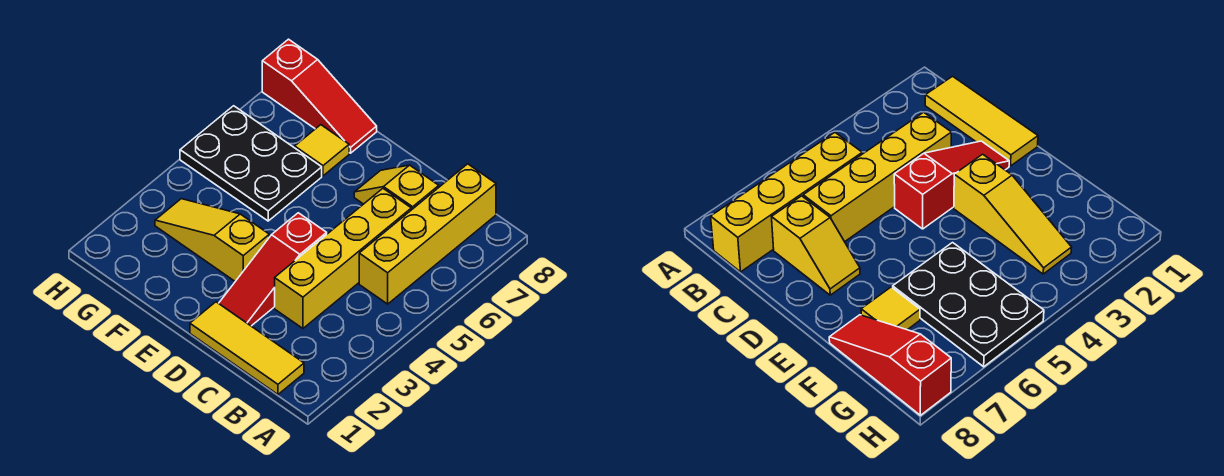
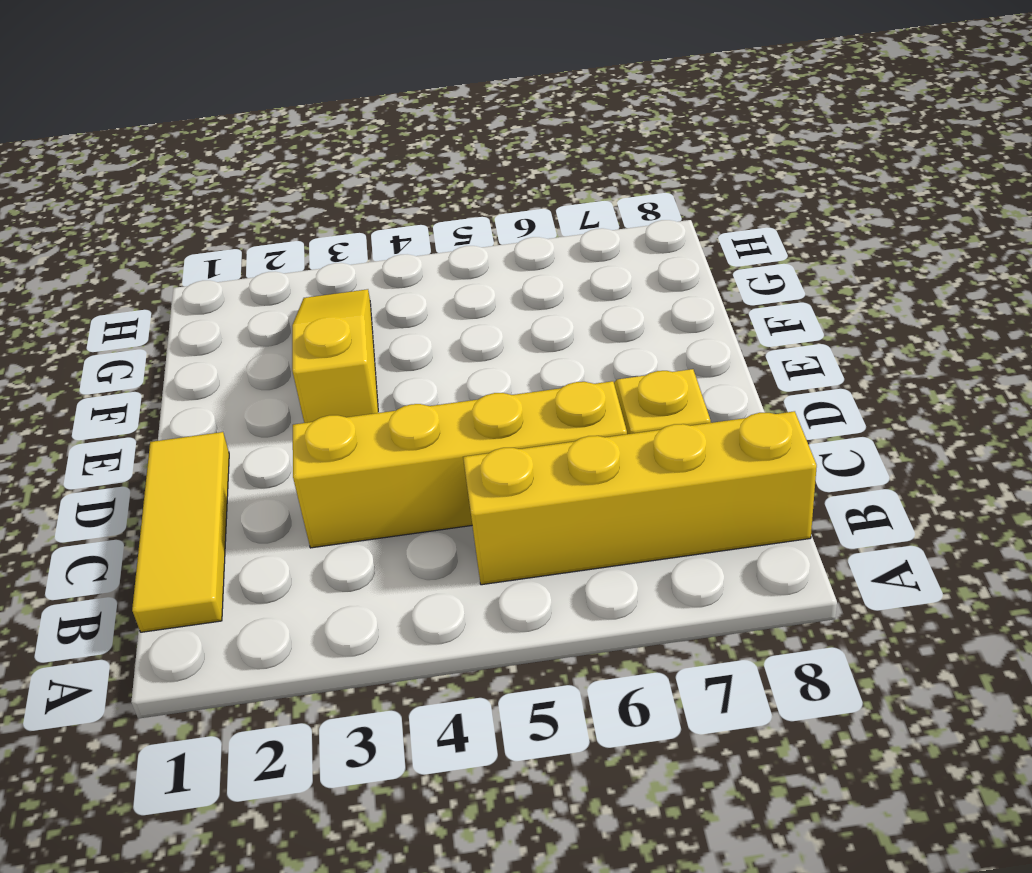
none -> red 1x3 slope [219,213,327,326]
none -> black 2x3 plate [180,106,322,221]

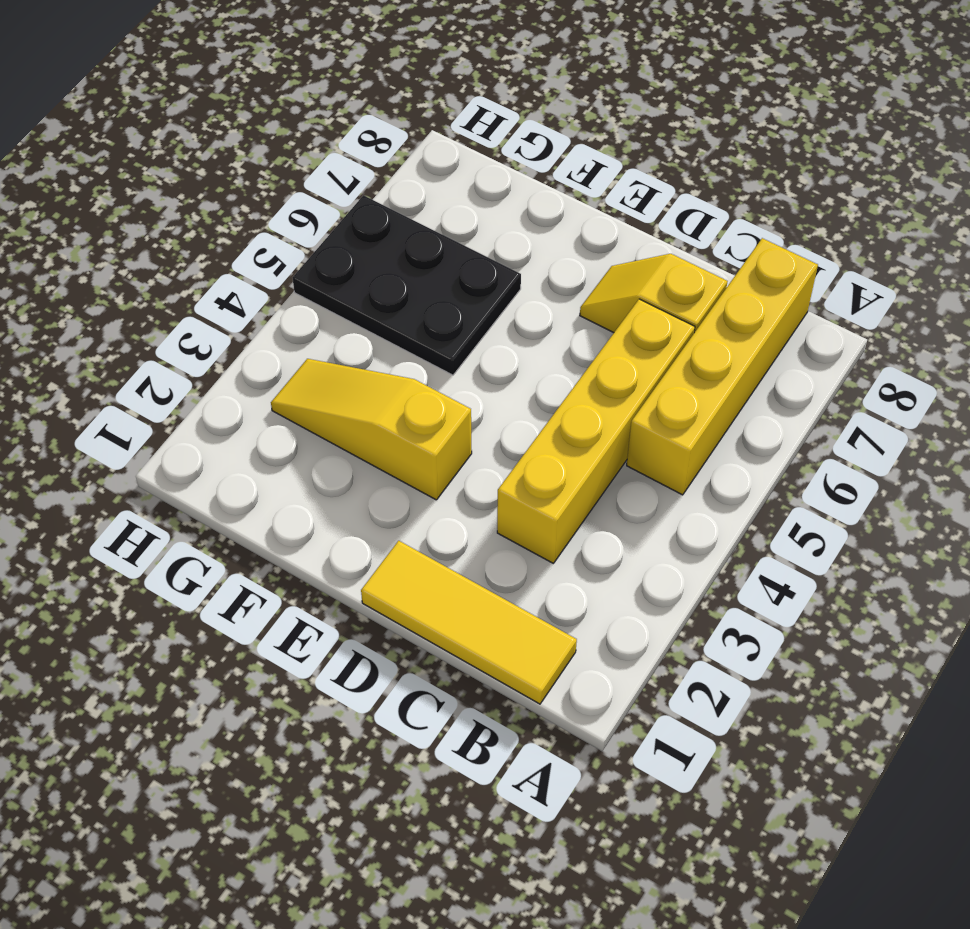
none -> red 1x3 slope [219,213,327,326]
none -> yellow 1x1 tile [295,125,349,176]

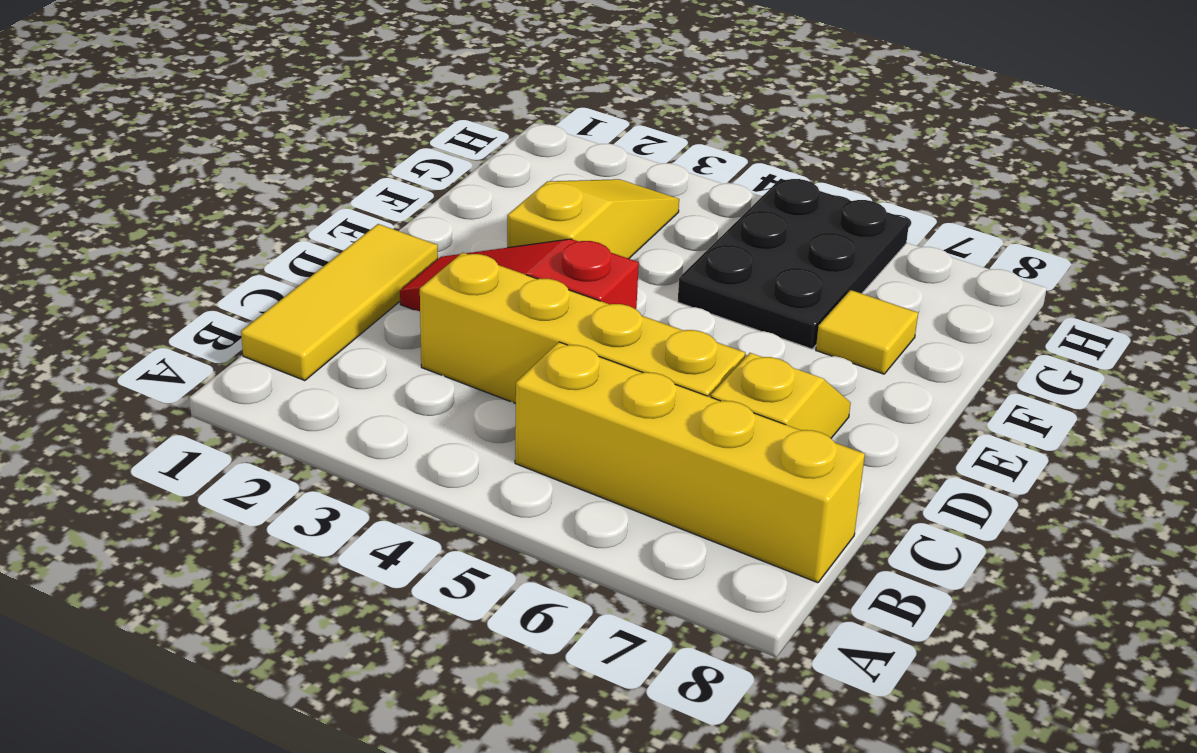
none -> red 1x3 slope [262,39,377,153]

